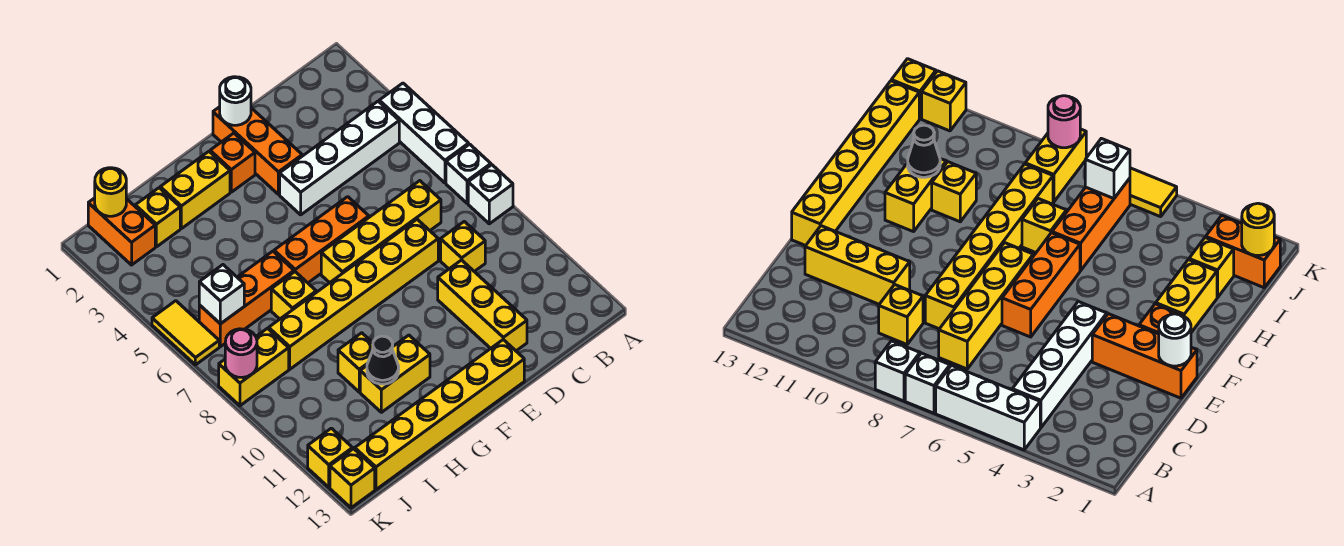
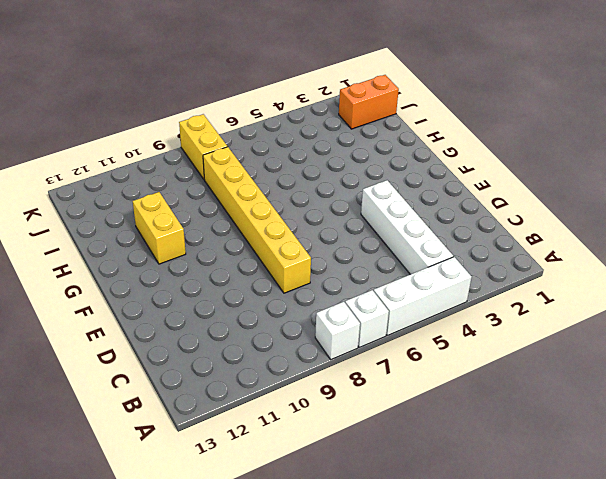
none -> yellow 1x4 brick [321,181,441,283]
none -> yellow 1x1 brick [441,222,485,272]
none -> yellow 1x3 brick [438,260,527,351]

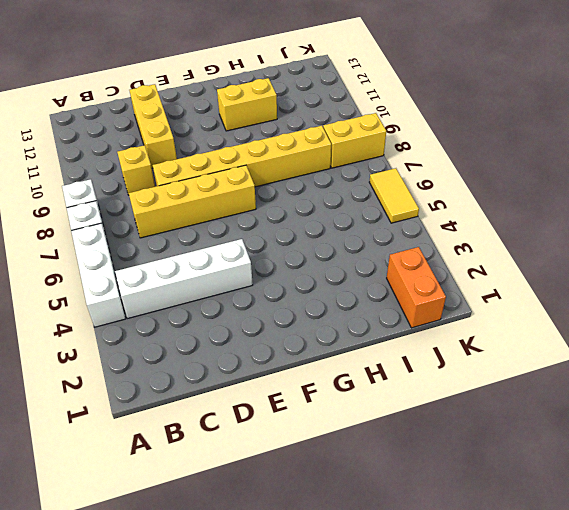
none -> orange 1x3 brick [213,107,302,194]
none -> orange 1x3 brick [274,197,369,283]
none -> yellow 1x6 brick [355,340,524,489]

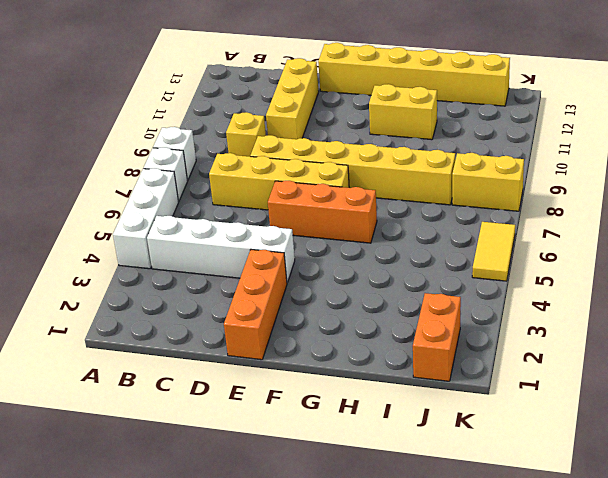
none -> orange 1x1 brick [210,133,255,192]
none -> yellow 1x2 brick [160,151,230,229]
none -> orange 1x3 brick [199,251,294,347]

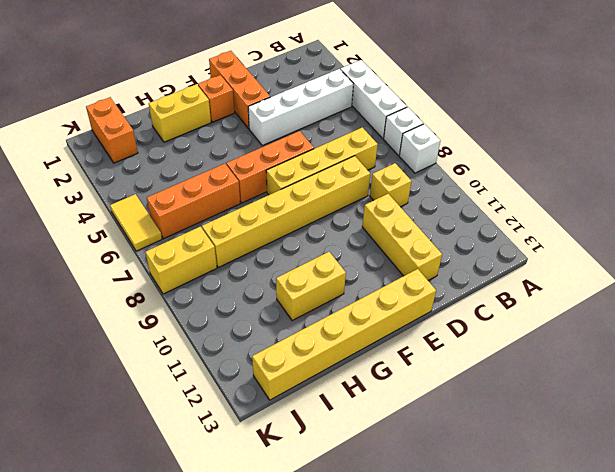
none -> yellow 1x1 brick [271,272,316,319]
none -> yellow 1x1 brick [338,333,373,392]
none -> yellow 1x1 brick [135,188,180,247]

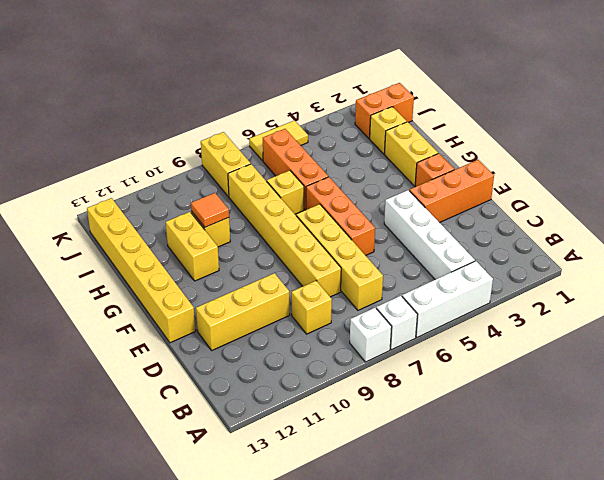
orange 1x1 tile [191,193,229,227] -> none
none -> yellow 1x1 brick [308,428,353,487]
none -> yellow 1x1 brick [330,449,375,508]
none -> white 1x1 round brick [220,77,251,125]

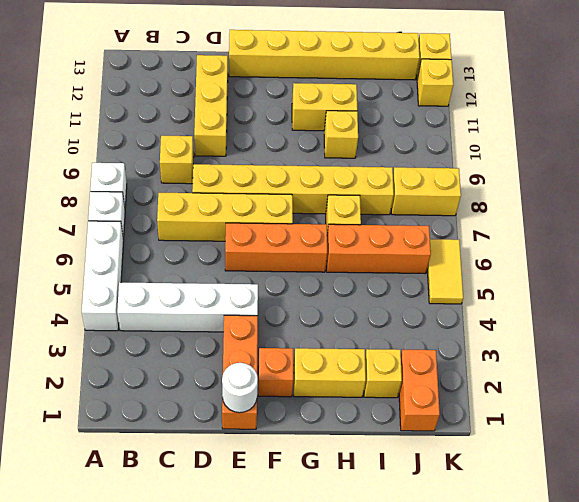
none -> black 1x1 cone [367,336,399,384]
none -> yellow 1x1 round brick [95,168,126,216]
none -> white 1x1 brick [199,265,244,324]

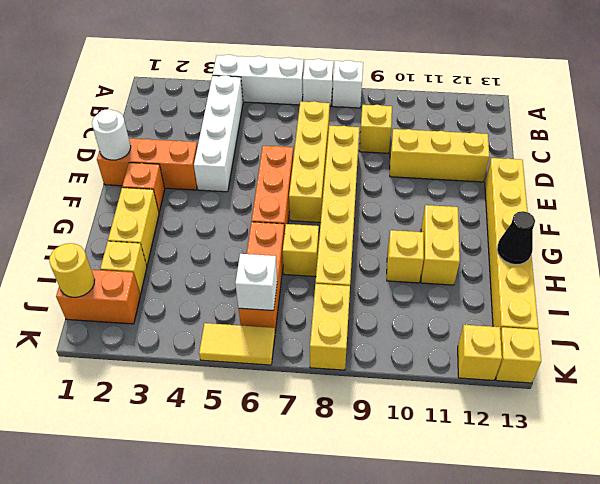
black 1x1 cone [497,211,535,265] -> black 1x1 cone moved to [367,336,399,384]
none -> pink 1x1 round brick [225,329,257,378]

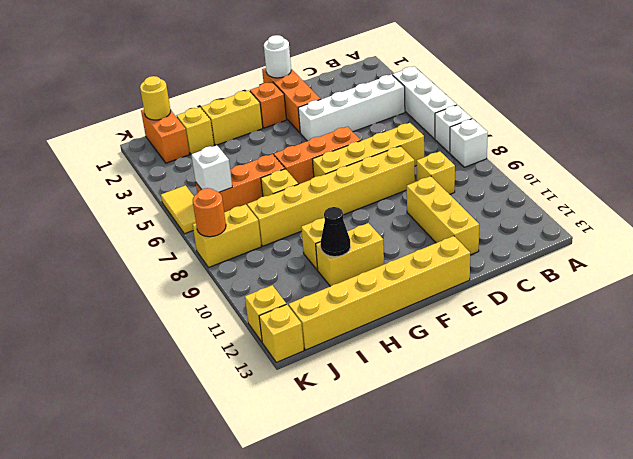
orange 1x1 round brick [193,188,226,237] -> pink 1x1 round brick [225,329,257,378]

